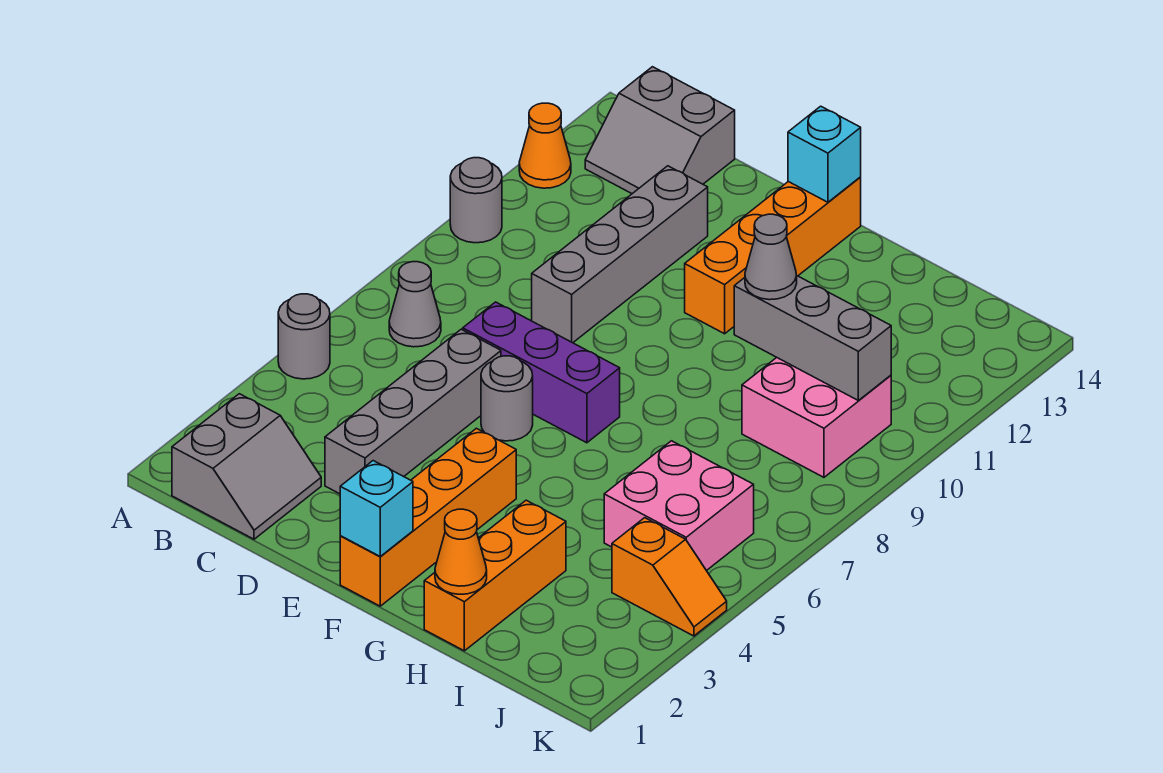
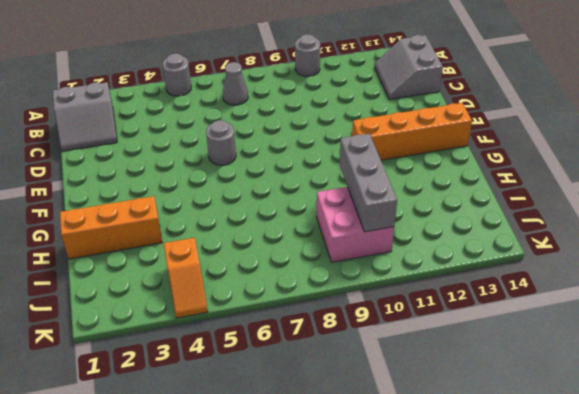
none -> orange 1x1 cone [519,103,571,188]
none -> grey 1x4 brick [325,329,501,494]
none -> purple 1x3 brick [463,302,620,443]

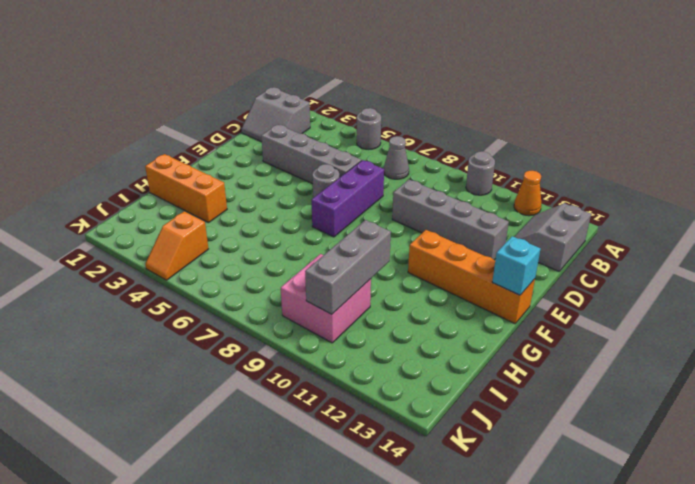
none -> orange 1x4 brick [340,428,516,606]
none -> pink 2x2 brick [604,441,754,571]
none -> cyan 1x1 brick [340,461,413,556]

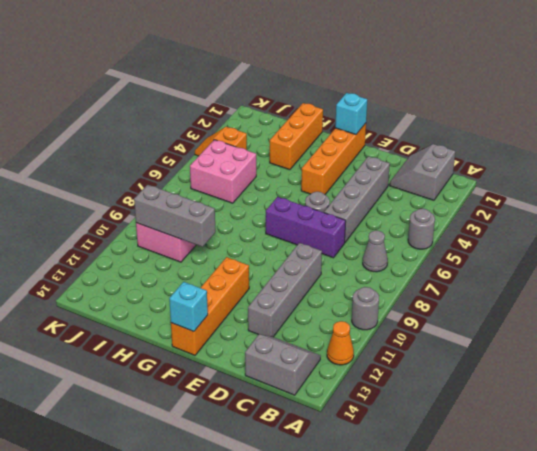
none -> orange 1x1 cone [435,509,487,594]
none -> grey 1x1 cone [745,214,797,300]

